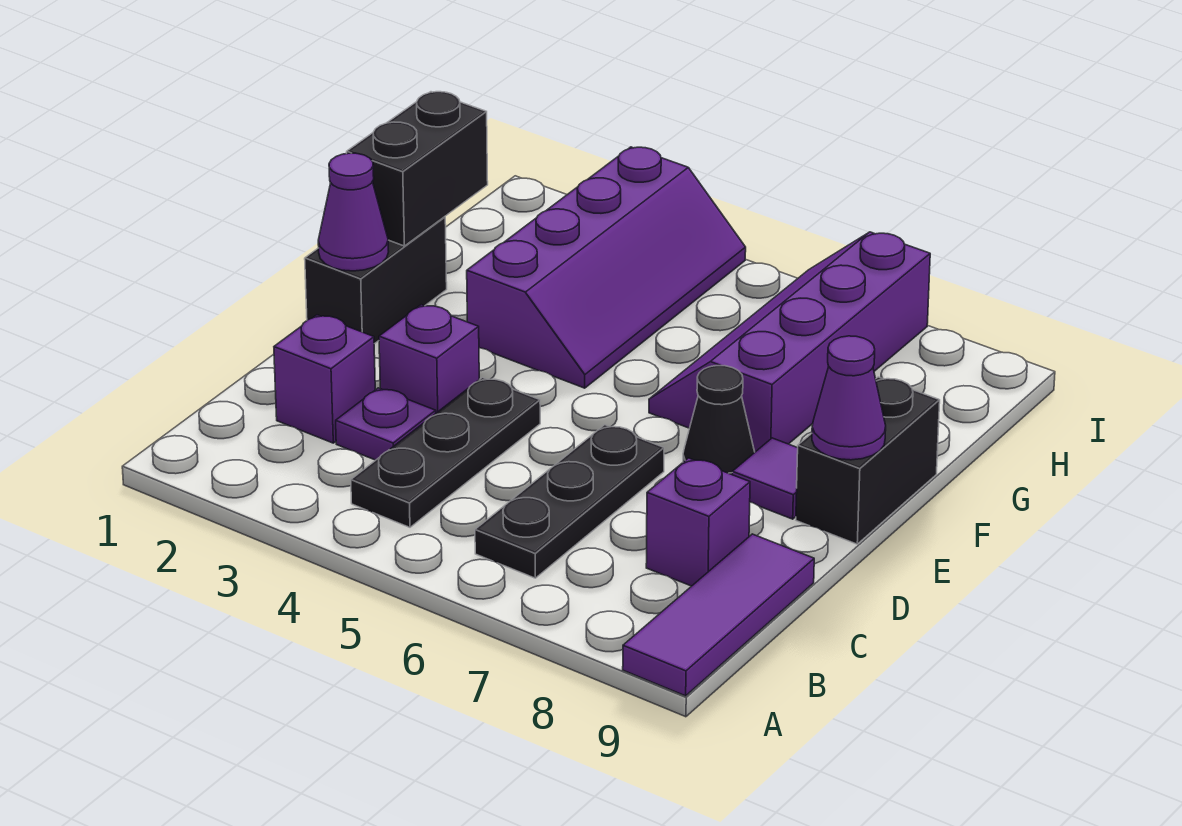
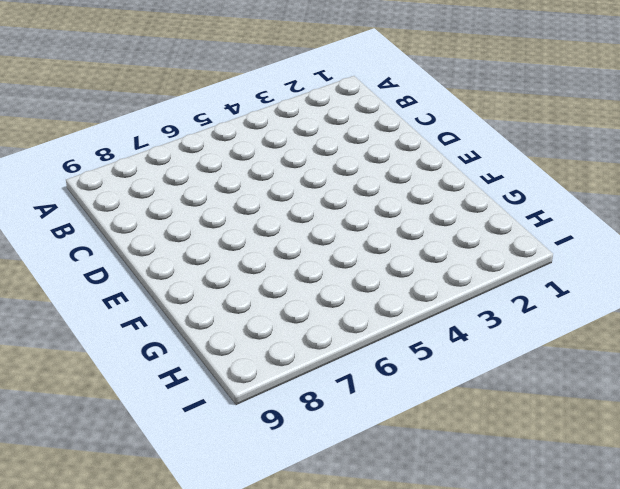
none -> purple 1x3 tile [623,534,814,696]
none -> black 1x3 plate [351,378,540,527]
none -> black 1x3 plate [475,425,664,578]

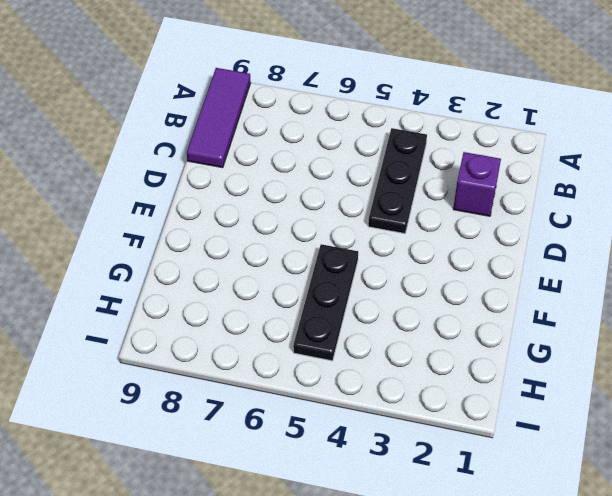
black 1x3 plate [293,244,358,361] -> black 1x3 plate moved to [475,425,664,578]
none -> purple 1x1 plate [336,388,436,460]
none -> purple 1x1 brick [646,458,750,586]
none -> purple 1x1 brick [379,305,479,413]

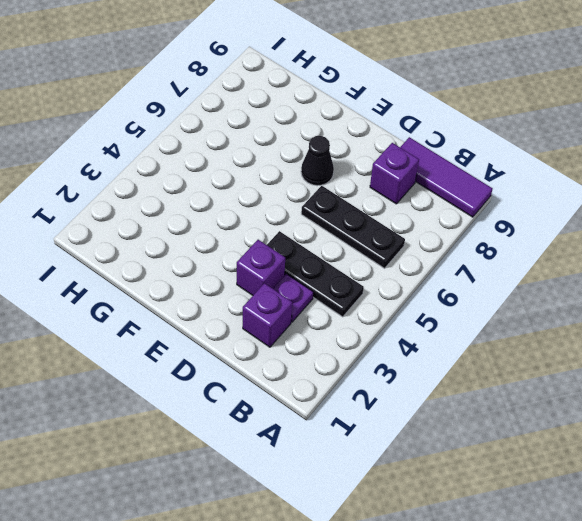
none -> black 1x2 brick [305,217,447,344]
none -> purple 1x1 tile [732,438,798,519]
none -> black 1x2 brick [796,377,940,544]

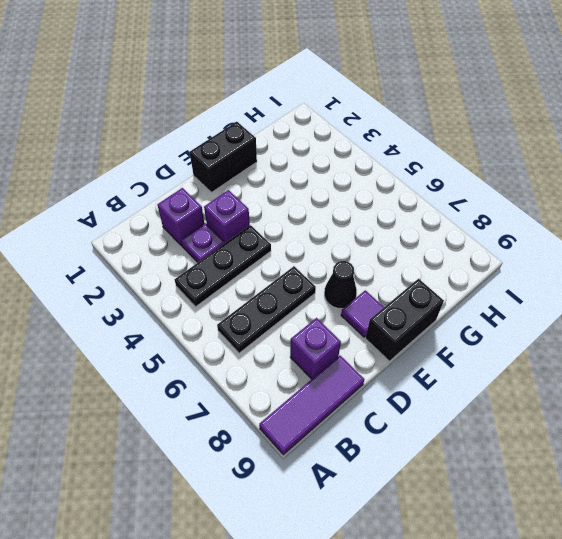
none -> purple 2x4 slope [467,147,746,388]
none -> purple 2x4 slope [649,232,930,452]
none -> purple 1x1 cone [318,153,389,271]

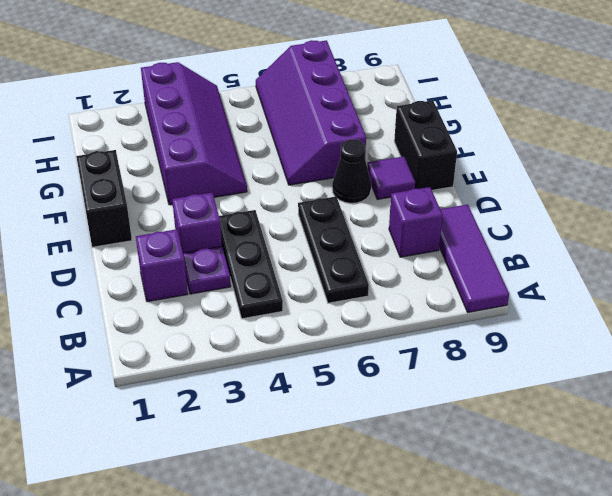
none -> purple 1x1 cone [318,153,389,271]
none -> purple 1x1 cone [812,336,886,460]
none -> black 1x2 brick [347,92,488,246]

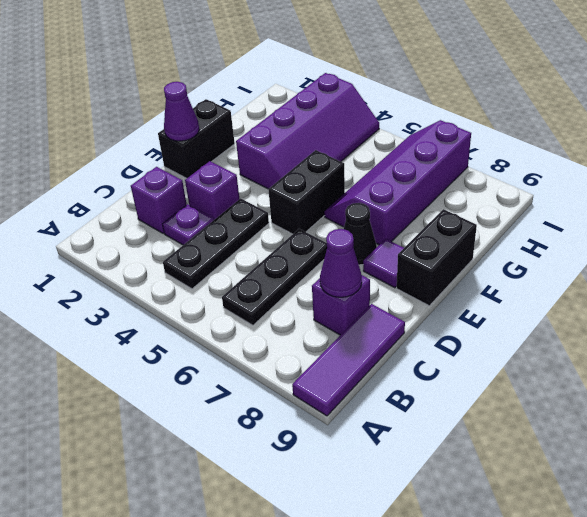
purple 1x1 cone [320,229,362,297] -> purple 1x1 cone moved to [812,336,886,460]
black 1x2 brick [268,150,345,234] -> black 1x2 brick moved to [347,92,488,246]

